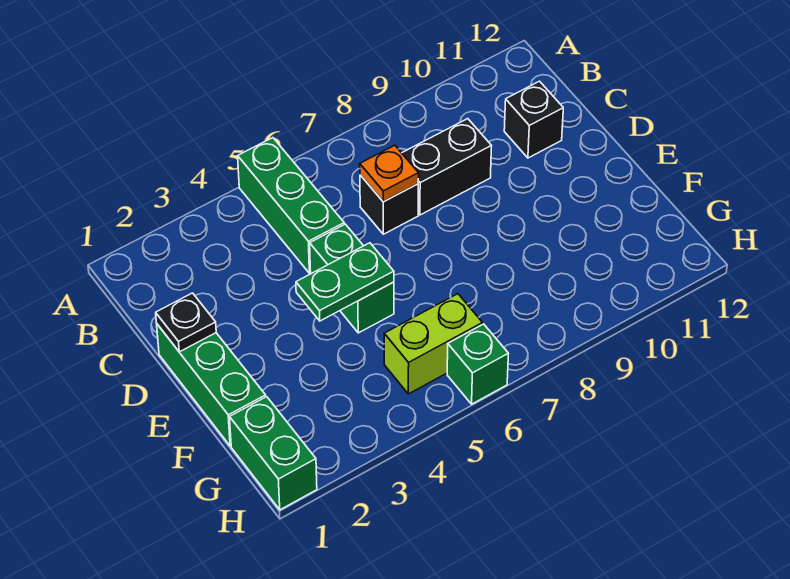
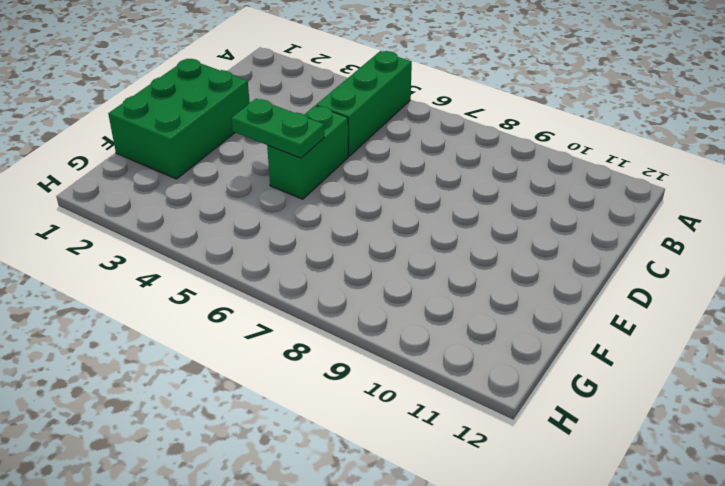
green 2x3 brick [108,59,250,179] -> green 1x3 brick [157,324,266,446]
none -> black 1x1 brick [360,175,418,234]
none -> black 1x2 brick [402,119,491,215]
none -> black 1x1 brick [504,81,563,158]

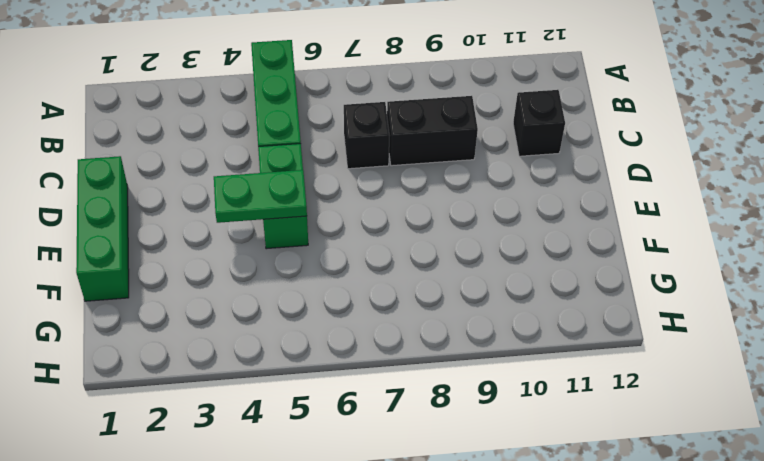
none -> green 1x2 brick [230,397,317,510]
none -> lime 1x2 brick [384,294,482,394]
none -> green 1x1 brick [447,324,508,404]

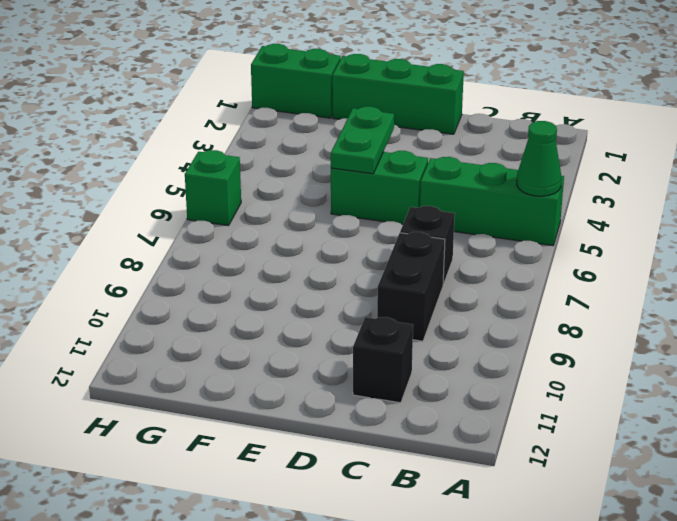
green 1x1 cone [517,121,561,196] -> none
none -> lime 1x2 brick [384,294,482,394]
none -> orange 1x1 plate [360,145,419,202]
none -> black 1x1 plate [156,293,216,352]

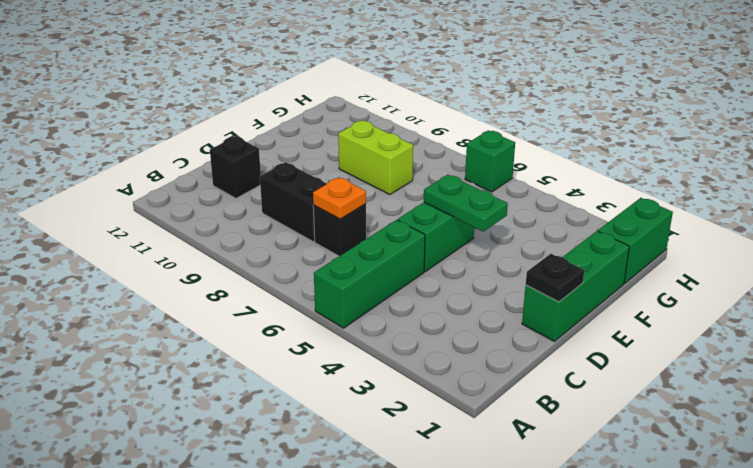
lime 1x2 brick [338,121,413,195] -> lime 1x2 brick moved to [384,294,482,394]

